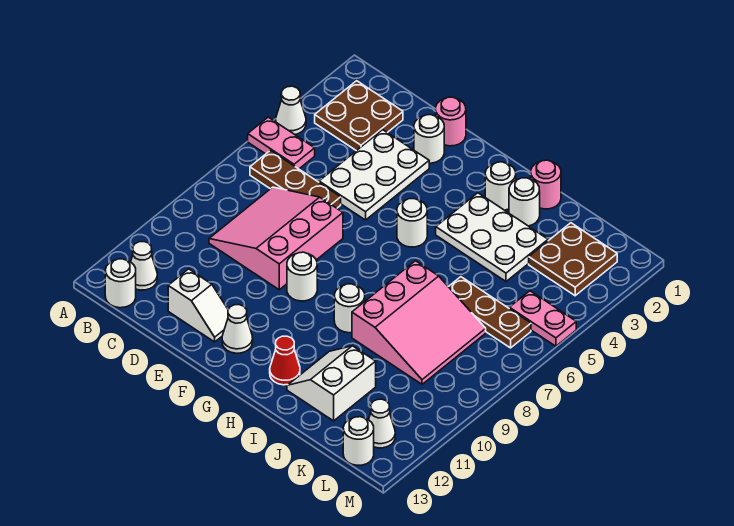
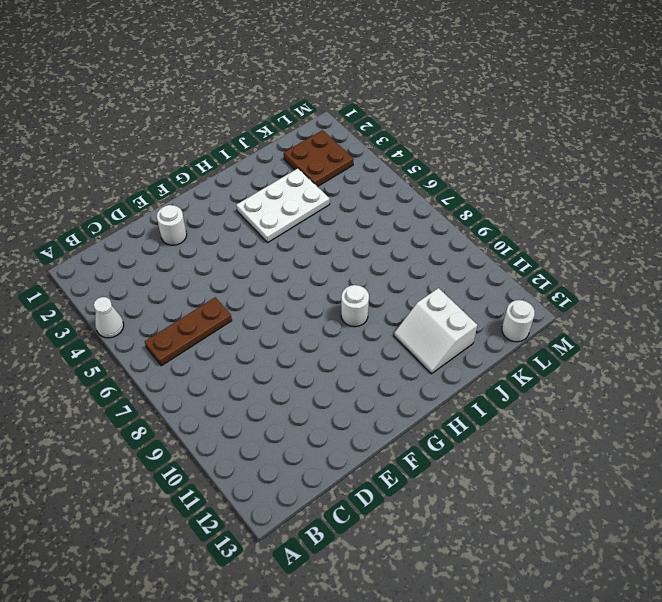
none -> pink 1x2 plate [248,117,315,169]
none -> brown 2x2 plate [315,81,403,151]
none -> white 1x1 cone [131,242,157,290]

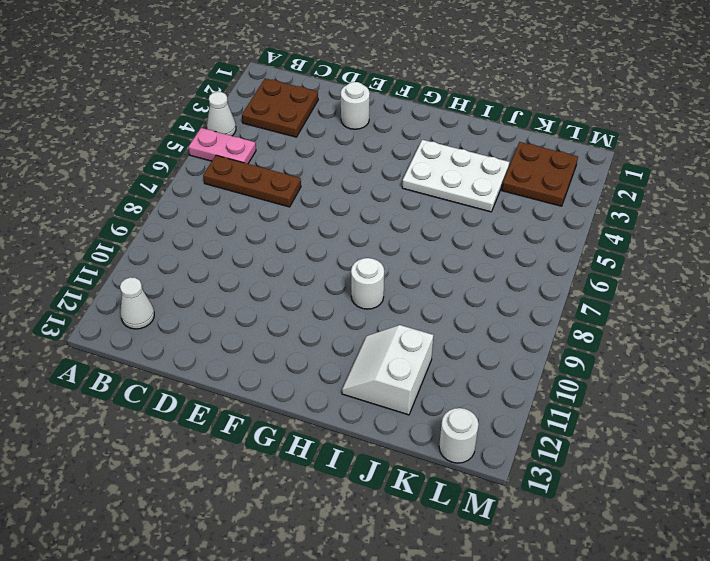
none -> white 1x1 round brick [105,259,136,308]
none -> pink 3x3 slope [209,187,343,290]
none -> white 2x3 plate [319,130,429,220]

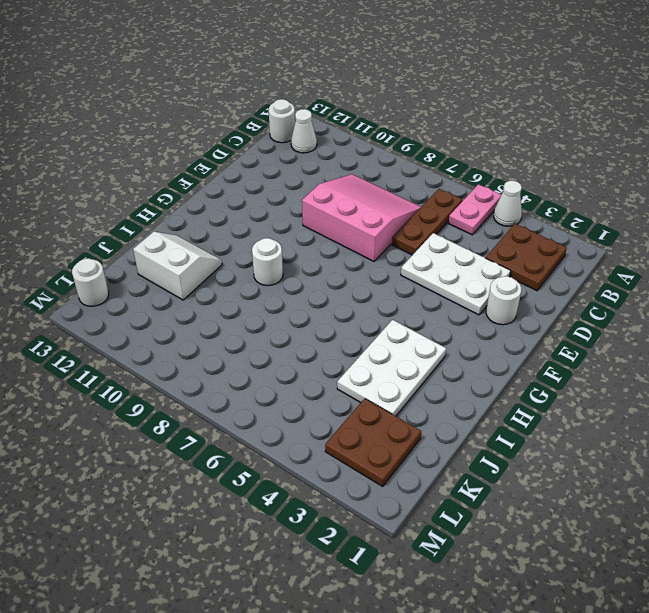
none -> white 1x2 slope [168,269,228,342]
none -> pink 1x1 round brick [436,97,466,146]
none -> white 1x1 round brick [287,252,317,301]

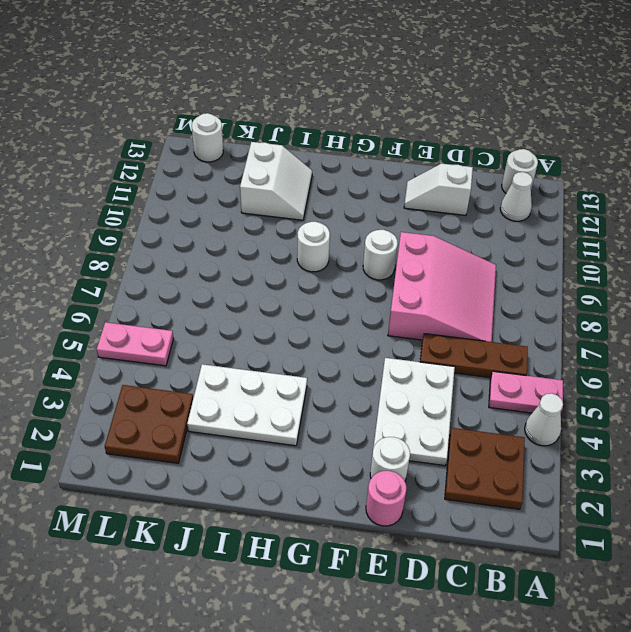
none -> white 1x1 cone [222,305,253,353]
none -> white 1x1 round brick [397,199,427,247]
none -> white 1x1 round brick [485,162,516,210]

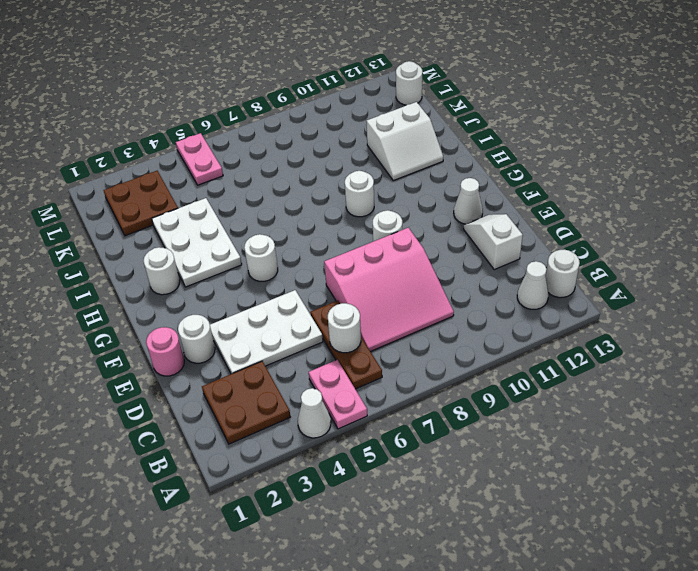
white 1x1 round brick [328,303,361,353] -> white 1x1 round brick moved to [509,178,540,226]
none -> red 1x1 cone [270,336,300,385]
none -> pink 1x1 round brick [531,160,561,209]
none -> pink 3x3 slope [352,261,486,384]

